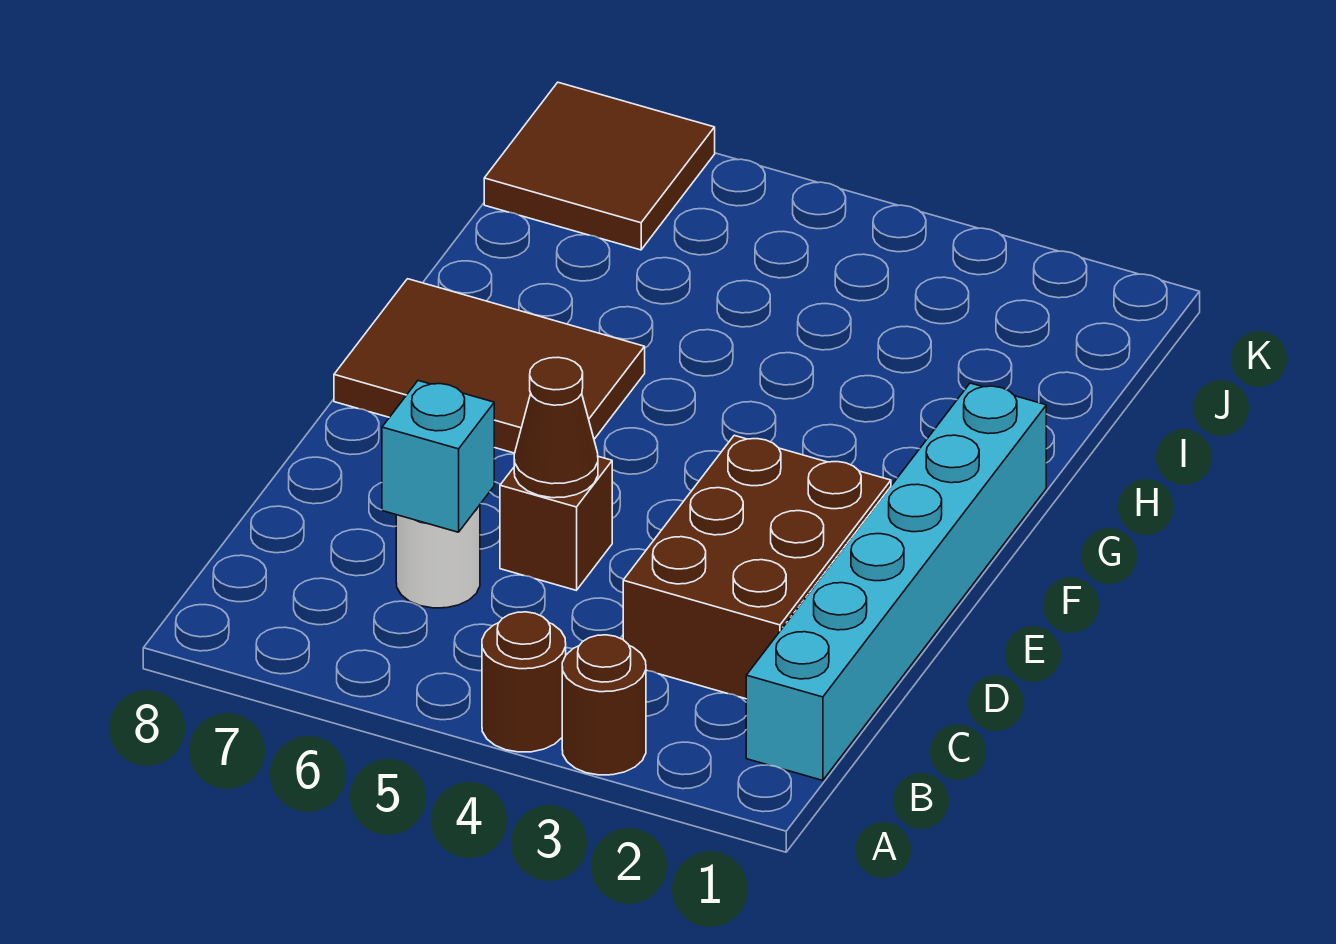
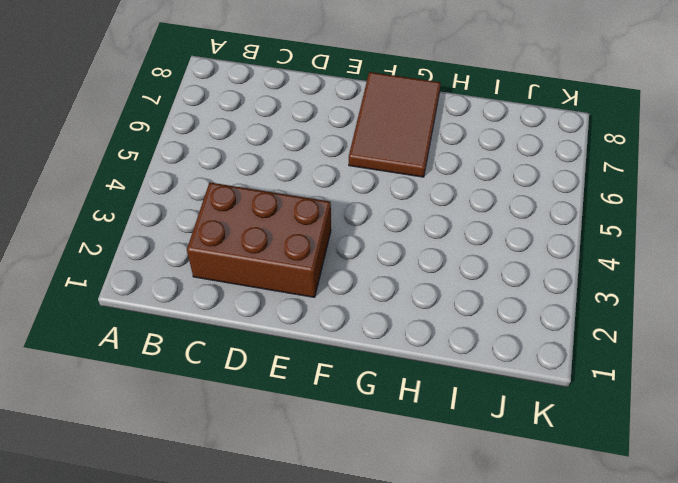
none -> brown 1x1 round brick [562,635,646,775]
none -> brown 1x1 round brick [482,612,566,752]

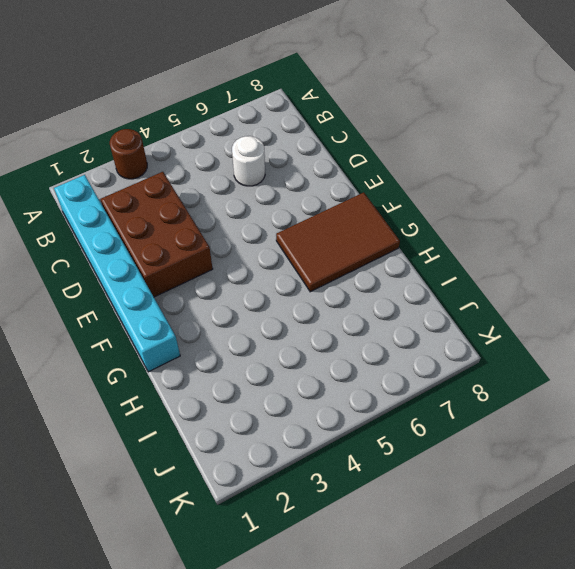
none -> brown 1x1 round brick [482,612,566,752]
none -> brown 1x1 brick [500,456,612,590]

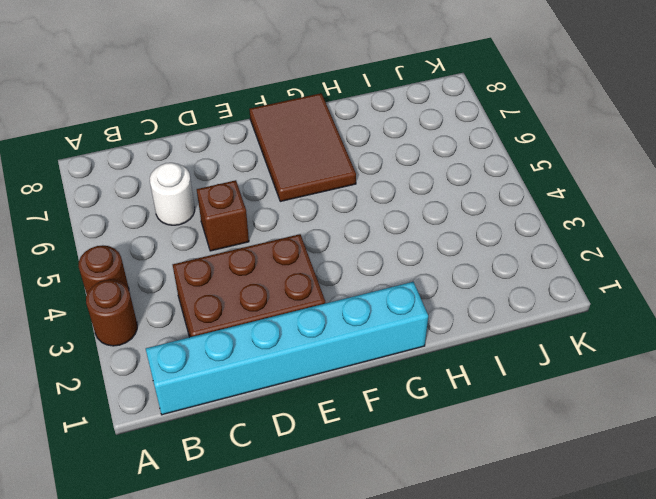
none -> brown 2x2 tile [484,82,715,250]
none -> cyan 1x1 brick [382,381,494,532]

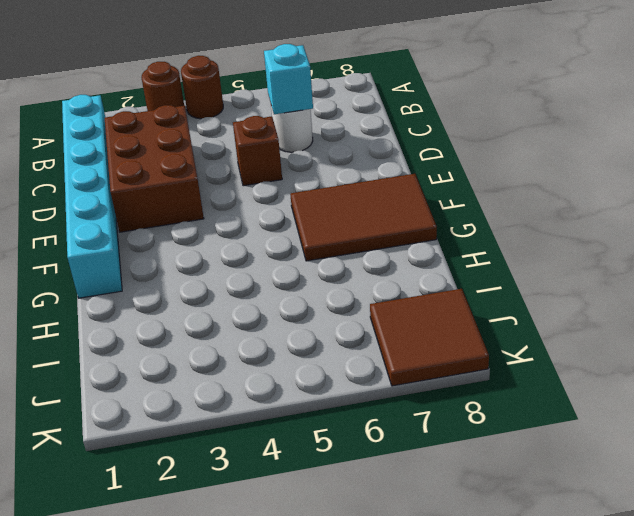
none -> brown 1x1 cone [514,357,598,498]

